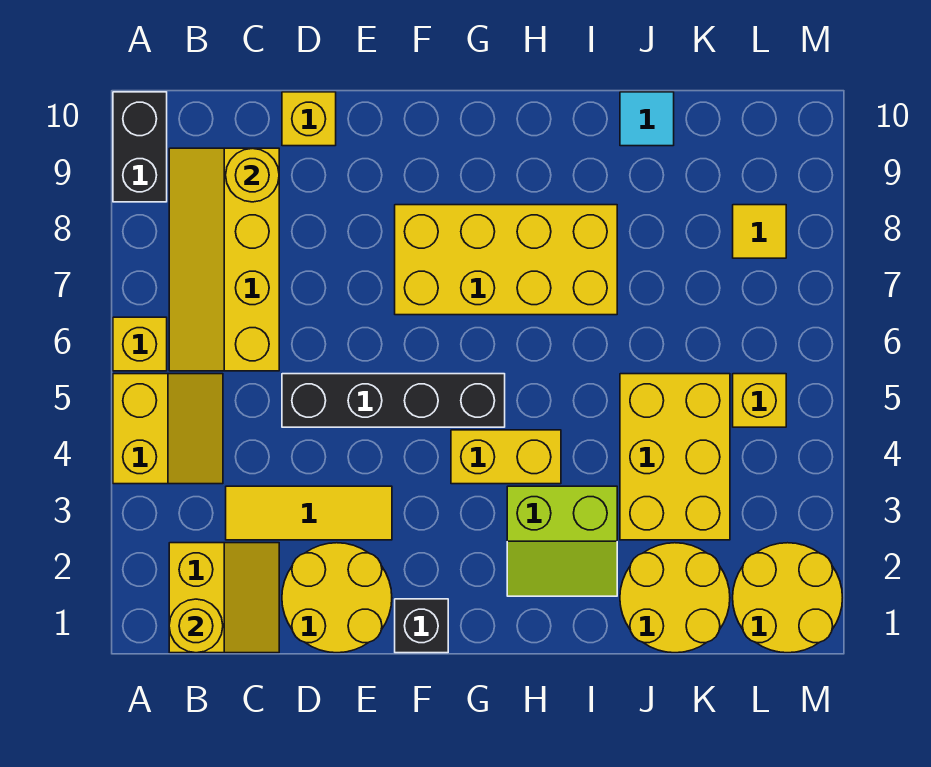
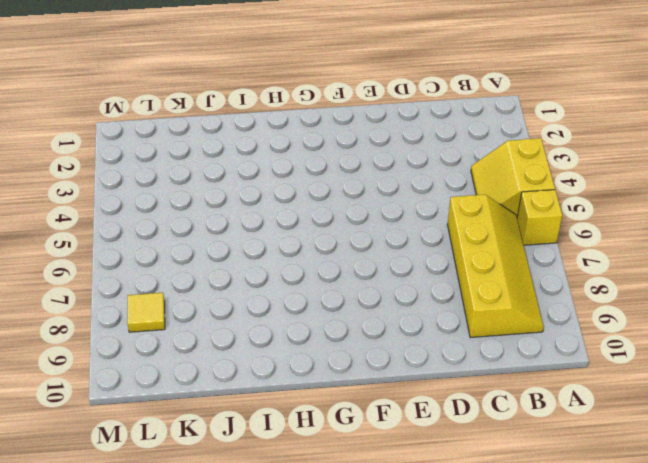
none -> black 1x2 brick [113,92,167,202]
none -> yellow 2x2 slope [169,543,279,653]
none -> yellow 1x3 tile [226,486,392,540]

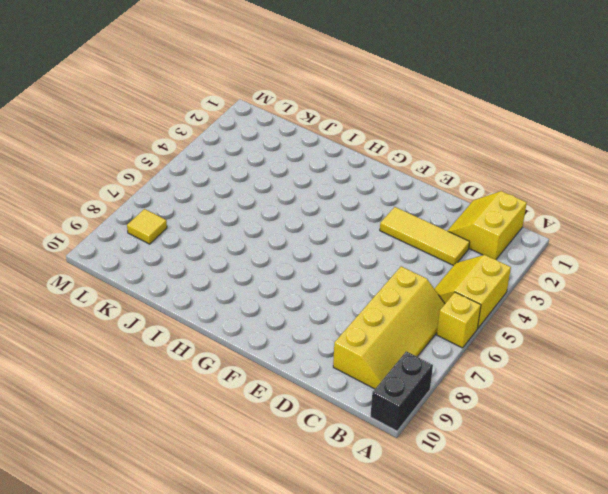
none -> yellow 2x2 round brick [282,543,392,653]
none -> black 1x4 brick [282,374,505,427]
none -> yellow 1x1 brick [282,92,336,146]

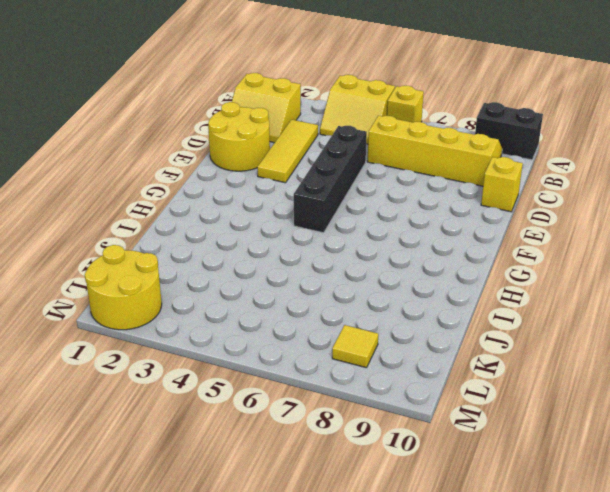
none -> black 1x1 brick [395,599,448,653]
none -> yellow 2x4 brick [395,205,617,315]
none -> yellow 1x2 brick [451,430,561,484]

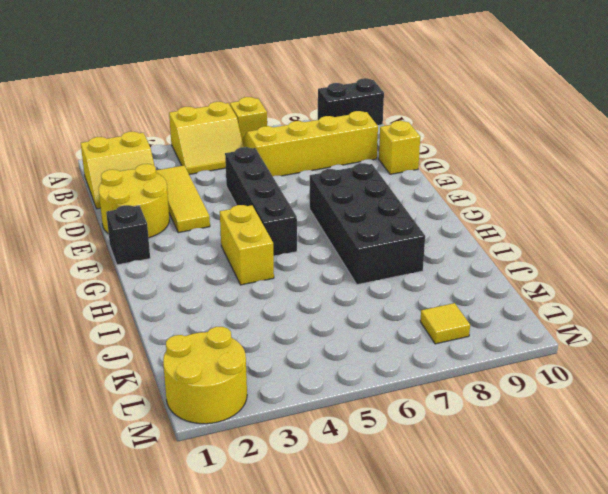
black 2x4 brick [309,163,425,285] -> yellow 2x4 brick [395,205,617,315]
none -> lime 2x2 slope [507,486,617,596]
none -> yellow 2x2 round brick [620,543,730,653]
none -> yellow 2x3 brick [620,374,730,540]

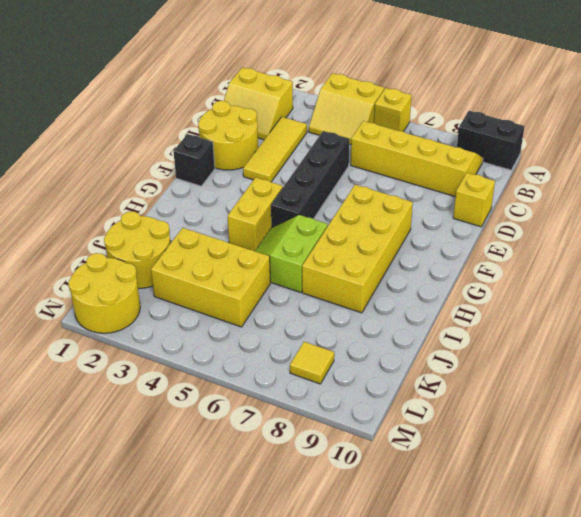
lime 2x2 slope [255,215,328,293] -> lime 2x2 slope moved to [507,486,617,596]
none -> cyan 1x1 tile [620,92,674,146]
none -> yellow 1x1 brick [733,374,786,427]
none -> yellow 1x1 round brick [169,599,223,653]

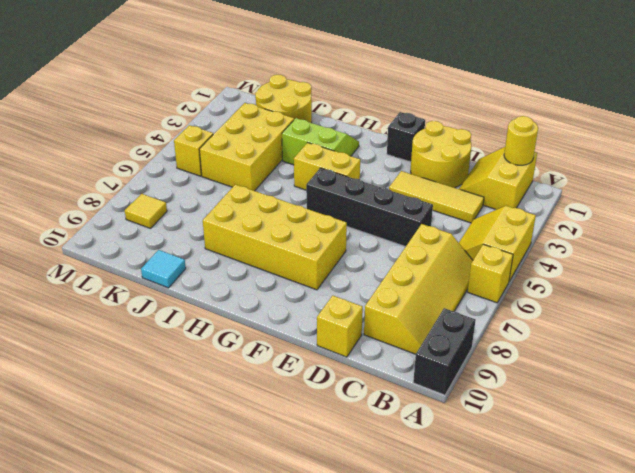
none -> yellow 2x2 round brick [733,543,843,653]
none -> yellow 1x1 round brick [226,148,279,202]

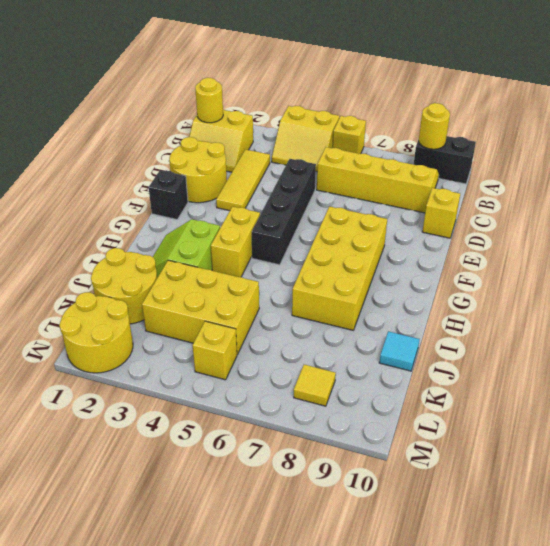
yellow 1x1 round brick [419,103,450,149] -> yellow 1x1 round brick moved to [226,148,279,202]

